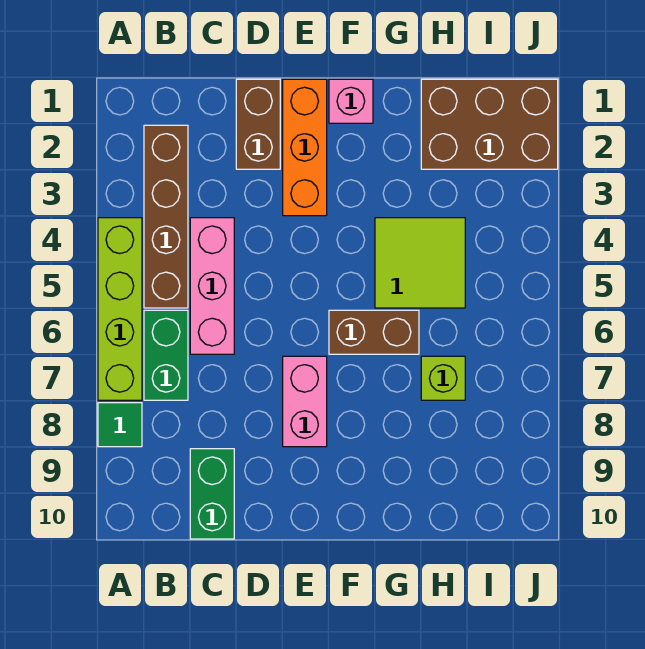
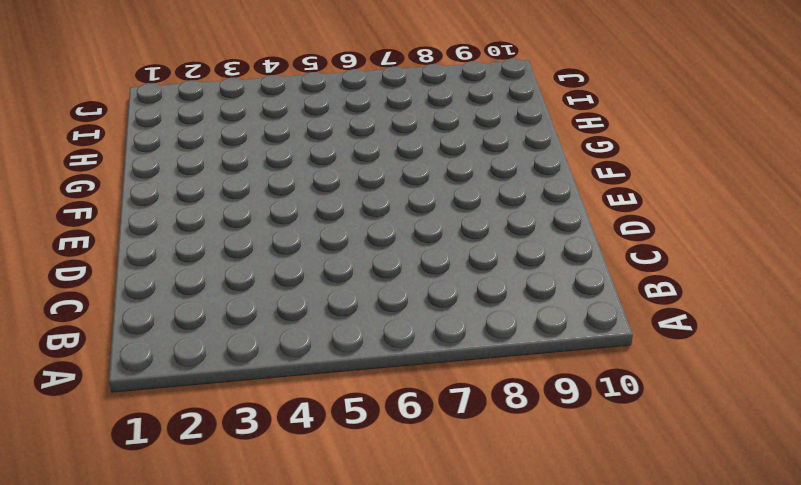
none -> lime 1x4 brick [98,218,142,400]
none -> green 1x1 tile [98,403,142,447]
none -> brown 1x4 brick [144,125,188,308]

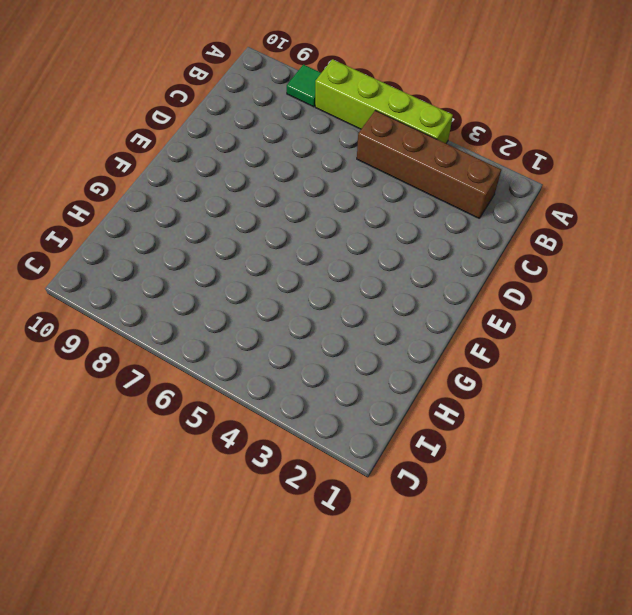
none -> green 1x2 brick [144,310,188,400]
none -> pink 1x3 brick [190,218,234,354]
none -> green 1x2 brick [190,449,234,539]

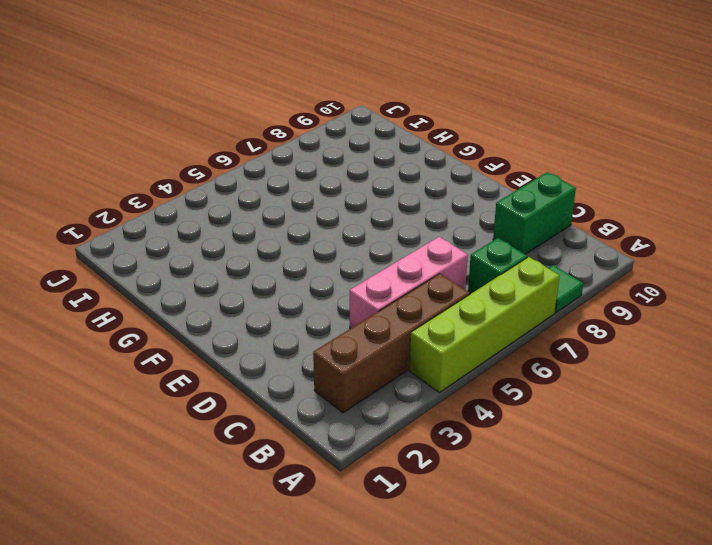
green 1x1 brick [468,238,527,294] -> green 1x2 brick [144,310,188,400]
none -> brown 1x2 brick [236,79,280,169]
none -> orange 1x3 brick [283,79,327,216]
none -> pink 1x2 brick [283,356,327,447]

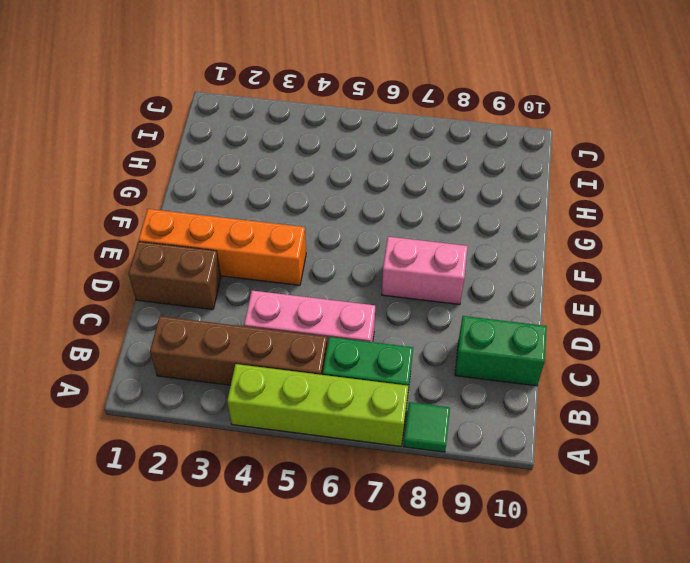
orange 1x4 brick [138,209,306,285] -> orange 1x3 brick [283,79,327,216]
none -> pink 1x1 brick [329,79,373,123]
none -> brown 1x2 brick [329,310,419,354]
none -> lime 2x2 tile [375,218,465,308]

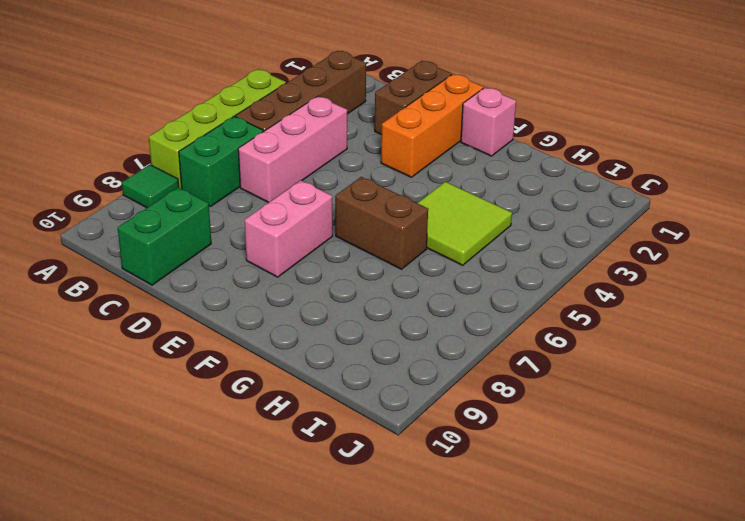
none -> brown 2x3 brick [421,79,558,169]
none -> lime 1x1 brick [421,356,465,400]

